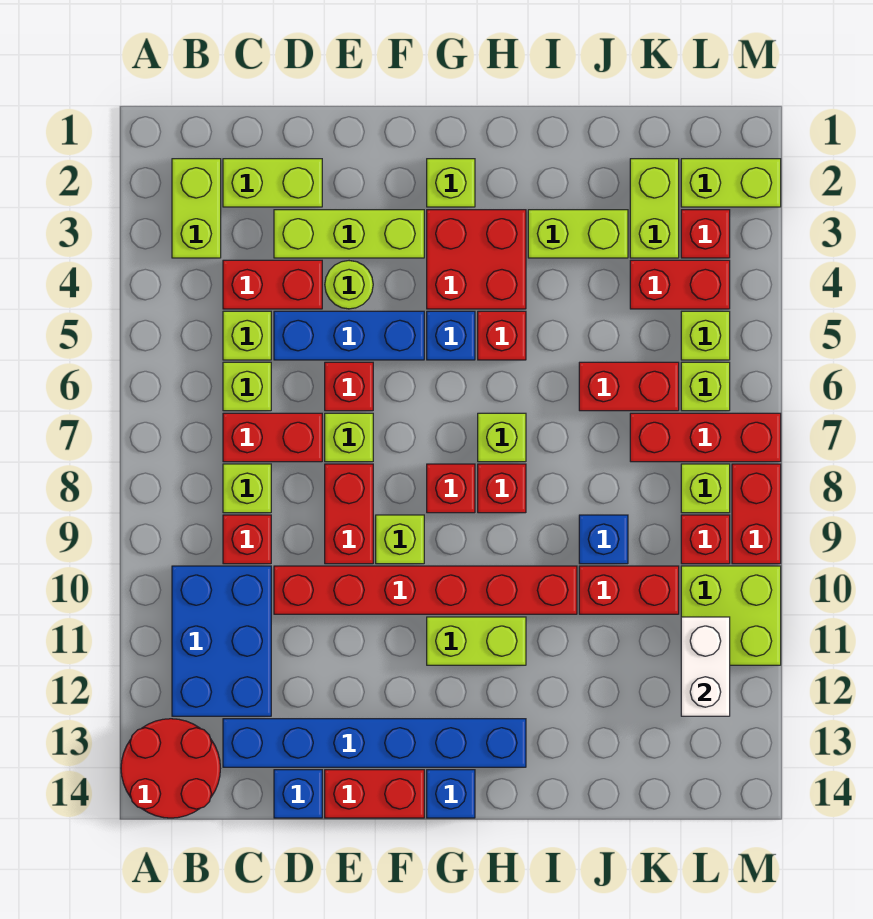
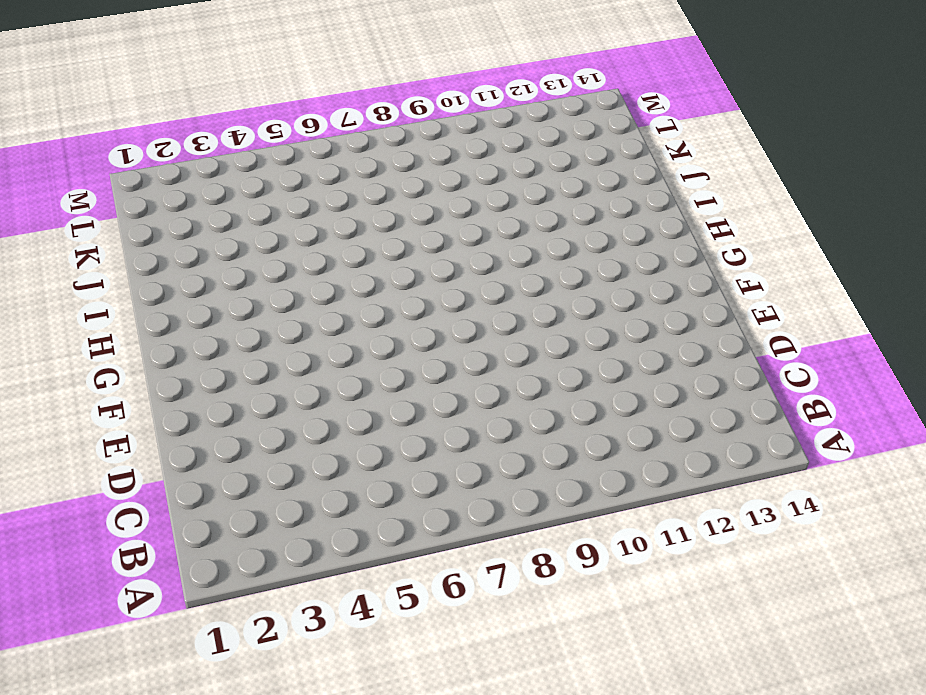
none -> red 2x2 round brick [121,719,220,818]
none -> lime 1x2 brick [172,159,221,258]
none -> blue 2x3 brick [172,566,271,716]
none -> lime 1x2 brick [223,159,322,207]

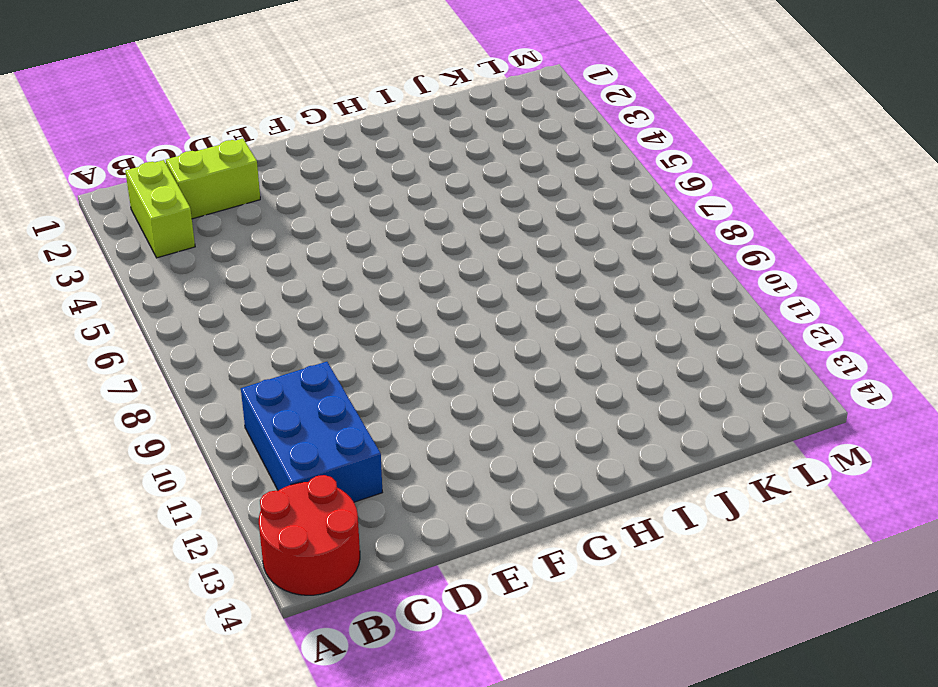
none -> red 1x2 brick [223,260,322,309]
none -> lime 1x1 brick [223,311,271,360]
none -> lime 1x1 brick [223,362,271,411]
none -> red 1x2 brick [223,413,322,462]

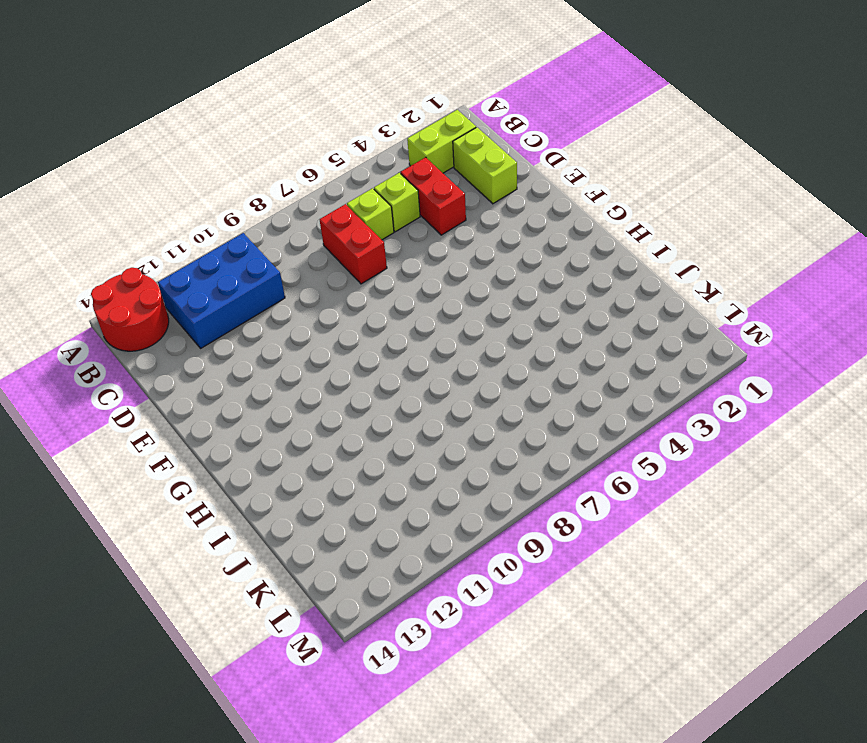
none -> lime 1x1 brick [223,464,271,513]
none -> red 1x1 brick [223,515,271,564]
none -> blue 1x6 brick [223,719,526,767]
none -> lime 1x3 brick [274,210,424,258]

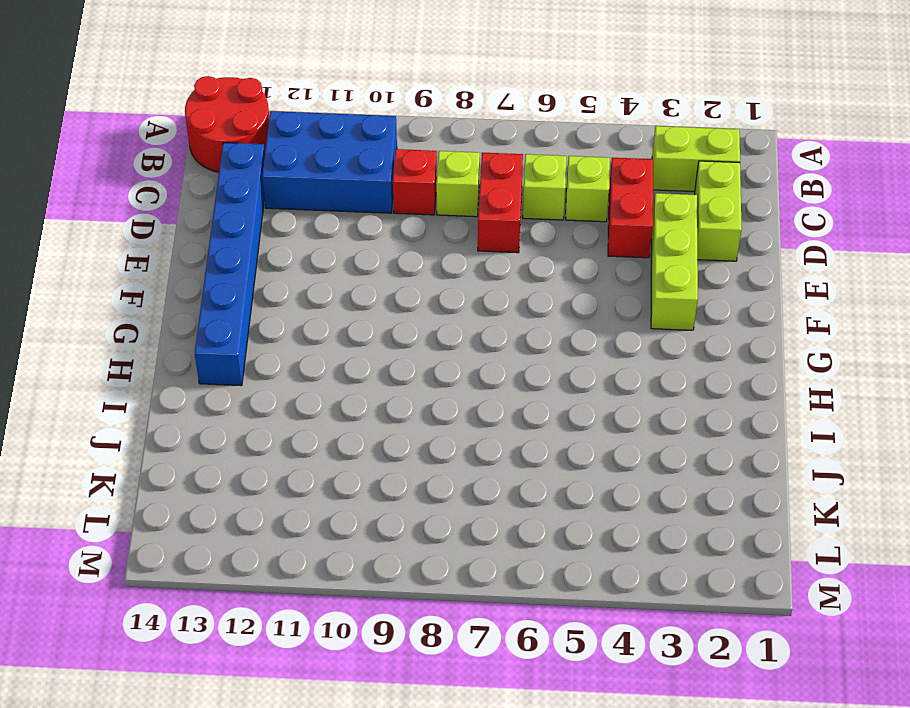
none -> blue 1x3 brick [274,311,424,360]
none -> red 1x6 brick [274,566,577,614]
none -> blue 1x1 brick [274,770,322,818]
none -> lime 1x1 round brick [325,261,373,309]

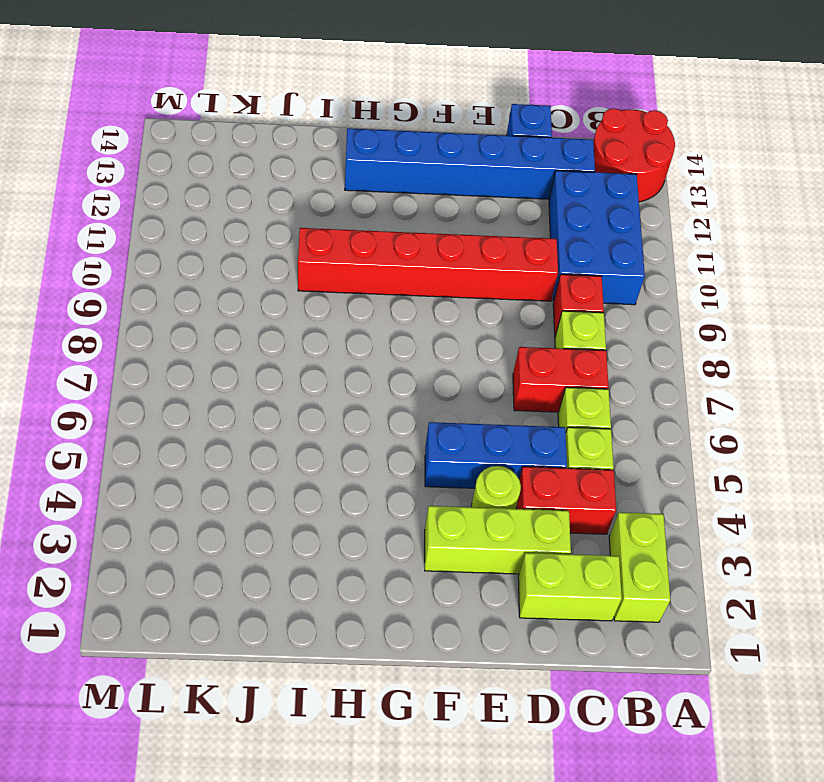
none -> red 1x1 brick [325,362,373,411]
none -> lime 1x1 brick [325,413,373,462]
none -> red 1x2 brick [325,464,373,564]
none -> red 1x2 brick [325,770,424,818]

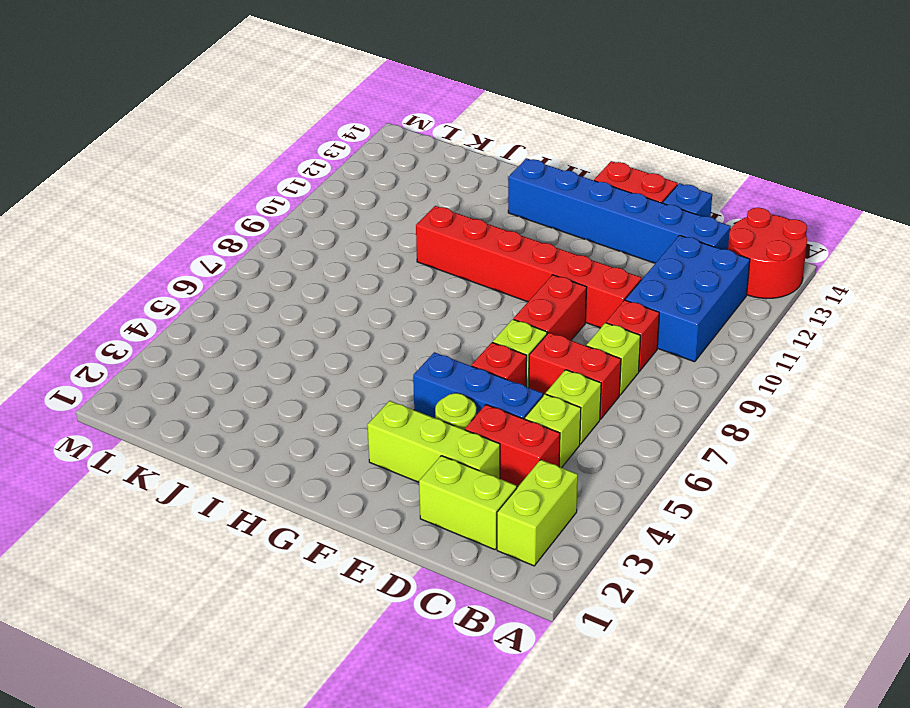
none -> lime 1x1 brick [376,515,424,564]
none -> lime 1x1 brick [427,159,475,207]
none -> red 2x2 brick [427,210,526,309]
none -> blue 1x1 brick [427,311,475,360]

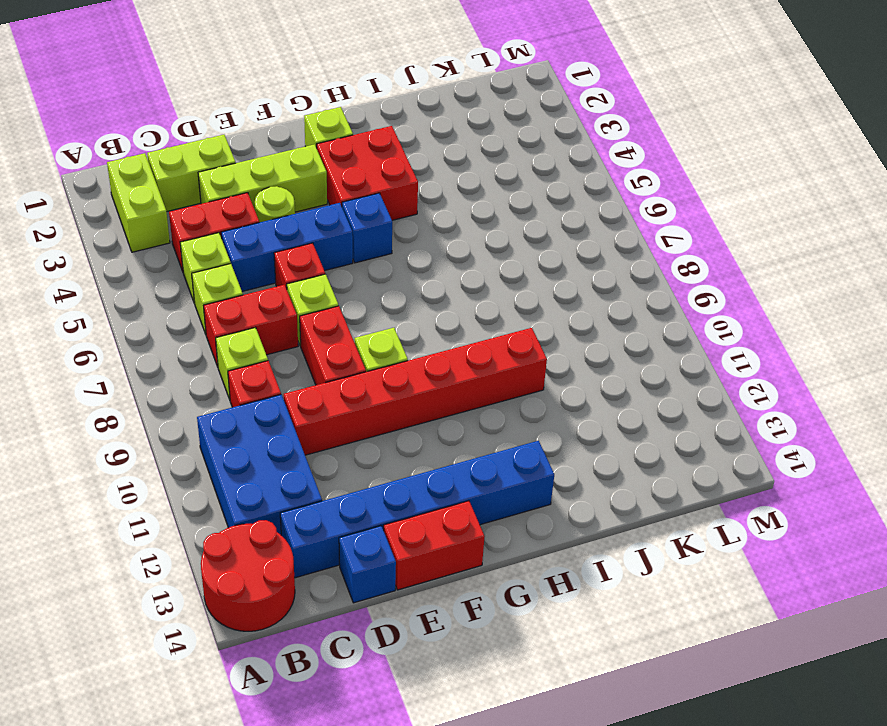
none -> red 1x1 brick [427,464,475,513]
none -> lime 1x2 brick [427,617,526,665]
none -> blue 1x1 brick [427,770,475,818]
none -> red 1x1 brick [478,311,526,360]

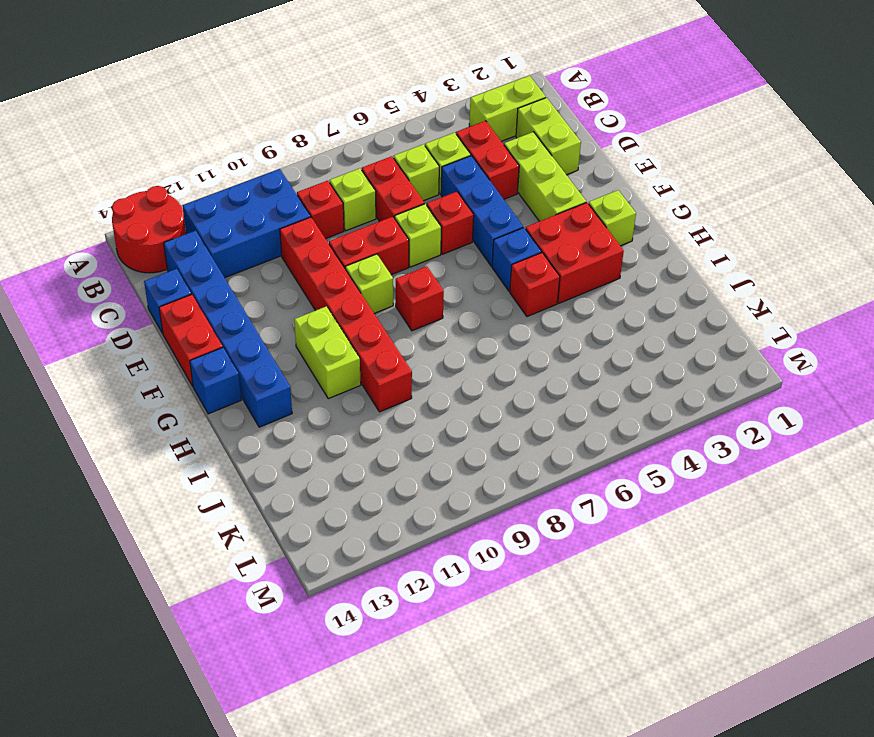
none -> lime 1x1 round brick [325,261,373,309]
none -> lime 1x1 brick [478,413,526,462]
none -> red 1x1 brick [478,464,526,513]
none -> lime 1x2 brick [528,210,628,258]

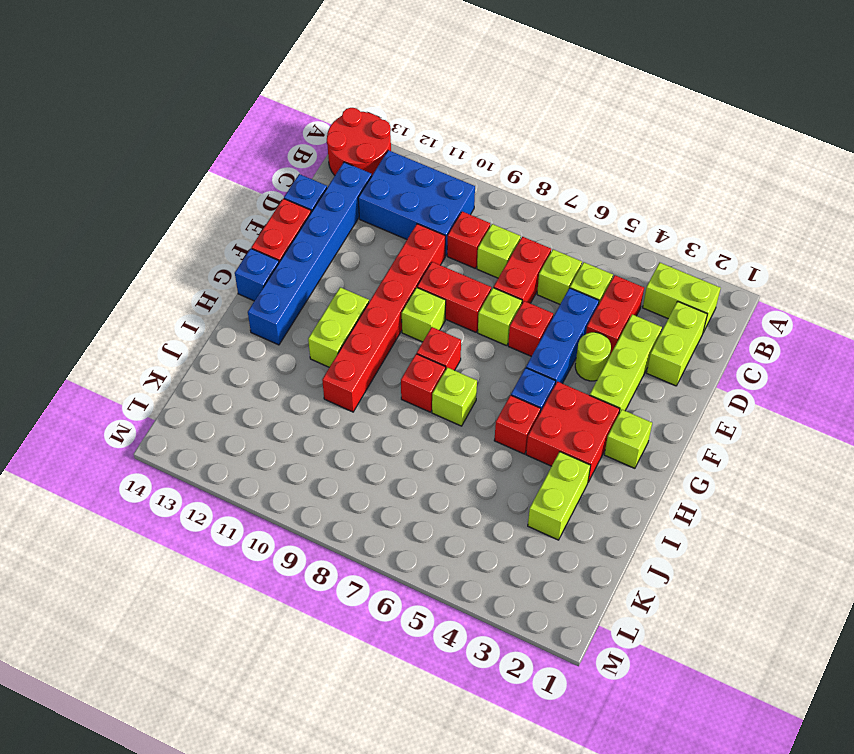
none -> red 1x2 brick [579,362,679,411]
none -> blue 1x1 brick [579,515,628,564]
none -> red 1x2 brick [579,566,679,614]
none -> lime 1x2 brick [630,159,679,258]

